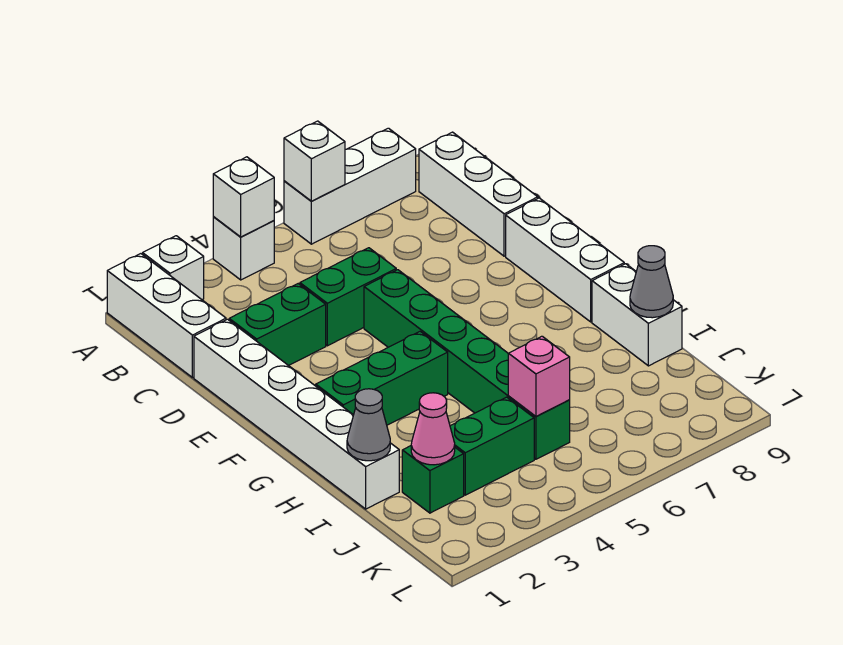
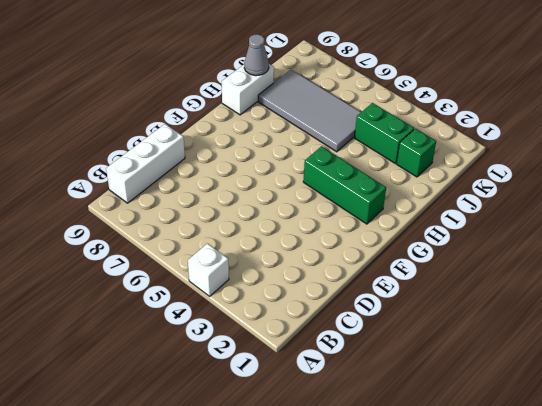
grey 2x4 tile [258,70,361,152] -> green 1x6 brick [364,270,570,459]
none -> white 1x3 brick [107,254,226,378]
none -> white 1x1 brick [143,236,204,300]
none -> white 1x3 brick [284,128,416,244]

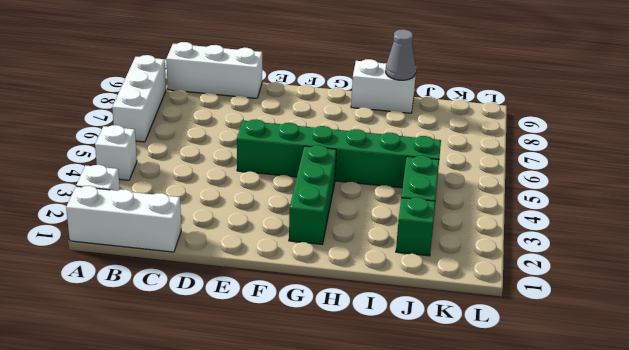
none -> white 1x6 brick [194,319,399,509]
none -> green 1x2 brick [229,284,326,366]
none -> green 1x2 brick [300,248,396,346]

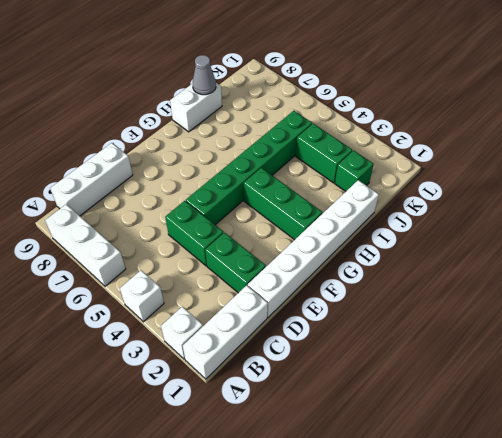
none -> white 1x3 brick [506,198,624,322]
none -> white 1x1 brick [213,157,274,237]
none -> white 1x1 brick [284,121,345,201]

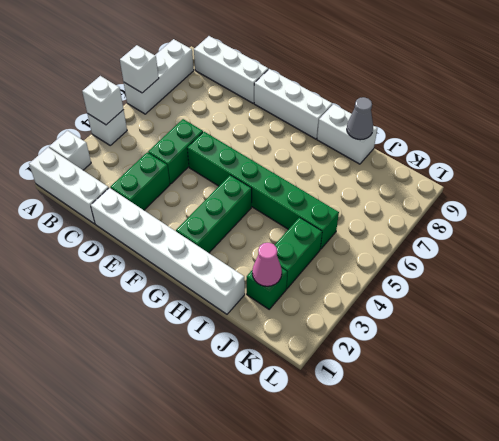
none -> grey 1x1 cone [347,389,390,461]
none -> pink 1x1 brick [508,336,570,417]

